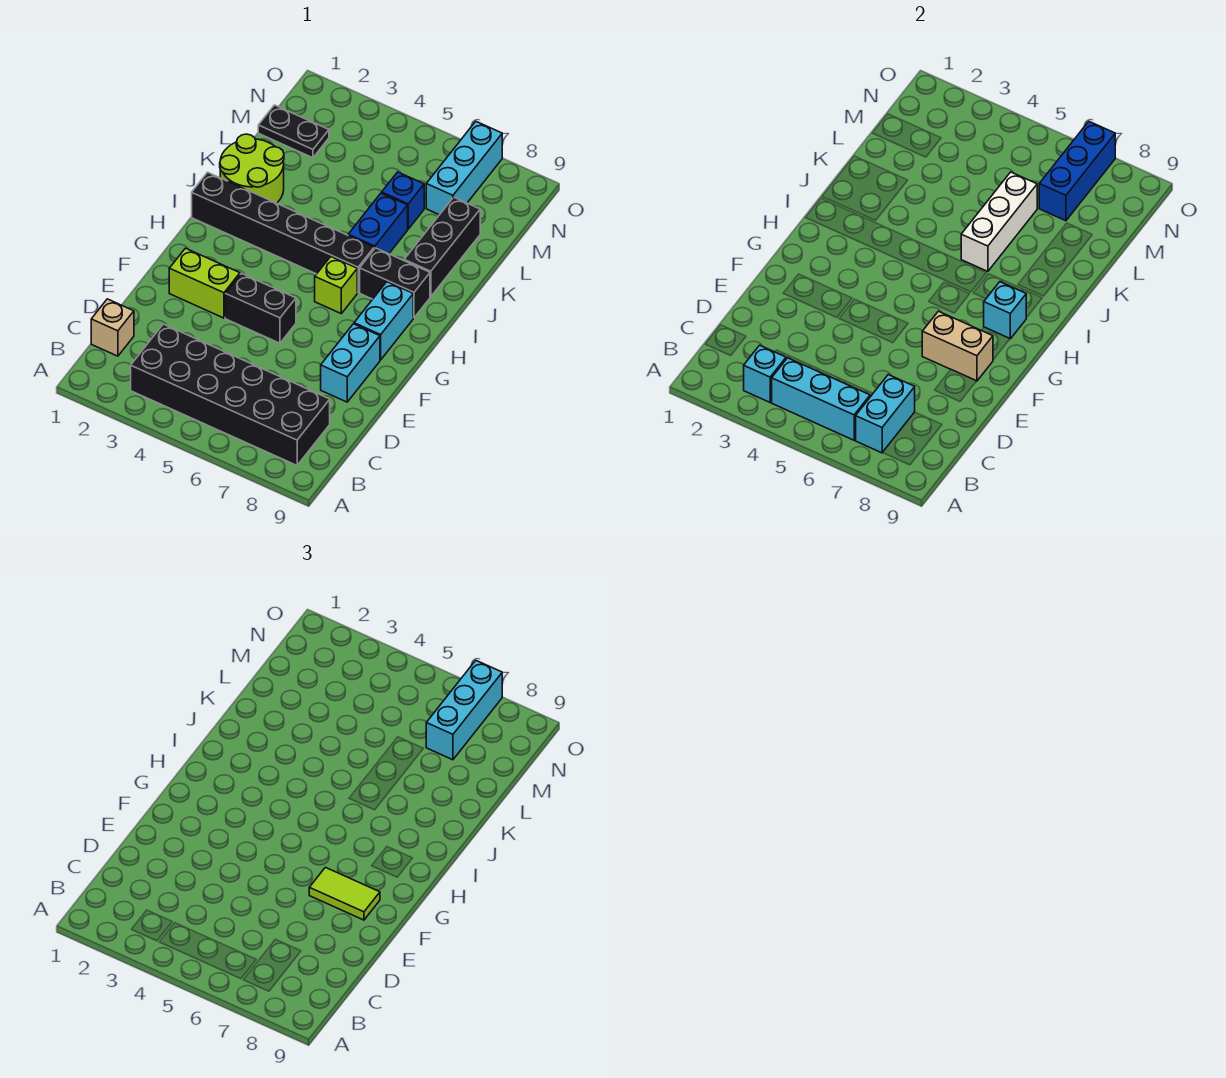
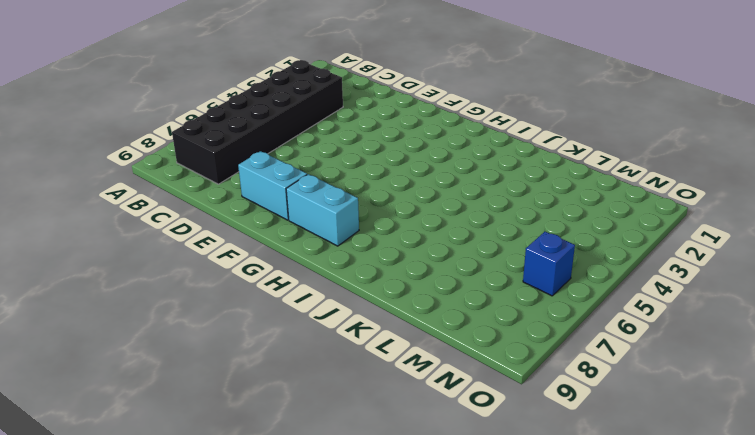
blue 1x1 brick [523,232,575,296] -> blue 1x1 brick moved to [382,172,424,229]
none -> tan 1x1 brick [91,299,134,356]
none -> lime 1x2 brick [169,248,240,318]
none -> black 1x2 brick [225,274,296,343]

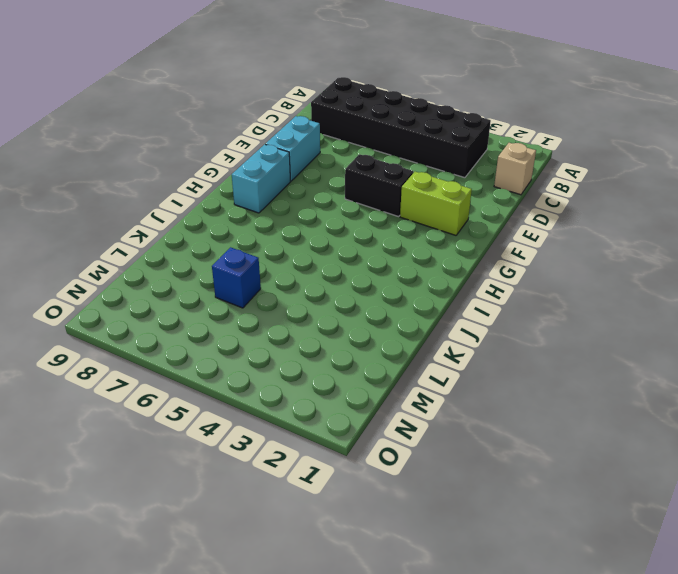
none -> lime 1x1 brick [315,257,357,313]
none -> black 1x6 brick [192,172,374,292]
none -> black 1x2 brick [360,248,430,318]

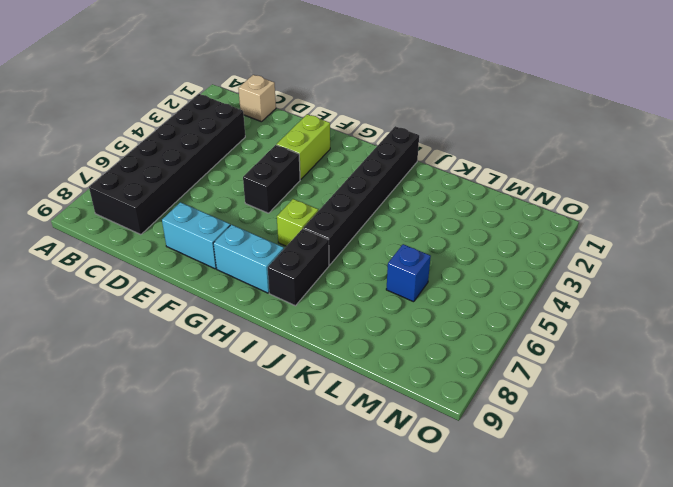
none -> lime 2x2 round brick [220,134,284,203]
none -> blue 1x2 brick [348,193,408,254]
none -> black 1x3 brick [404,197,480,297]

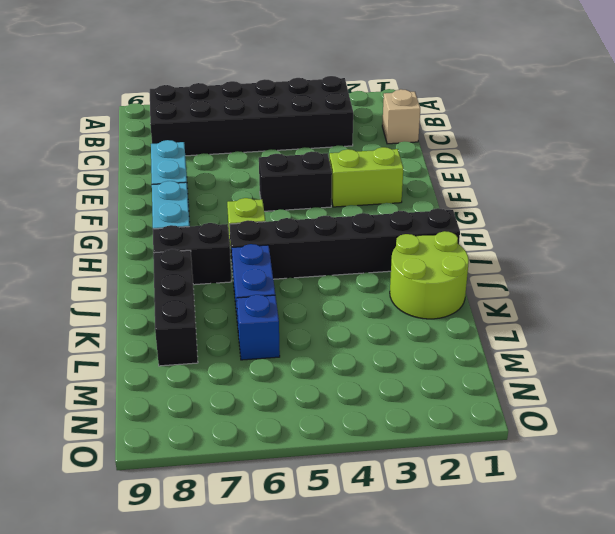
none -> black 1x2 plate [258,105,329,158]
none -> cyan 1x3 brick [426,122,502,215]
none -> cyan 1x1 brick [744,345,786,402]

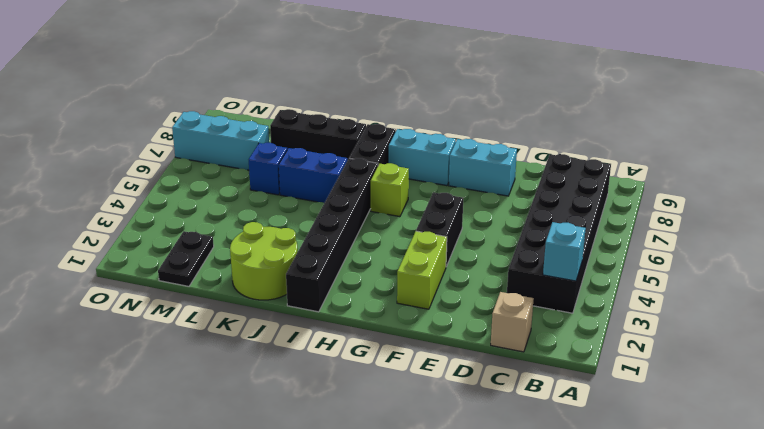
none -> cyan 1x3 brick [772,358,870,440]
none -> cyan 1x2 brick [855,375,915,453]
none -> tan 1x2 brick [922,311,993,381]

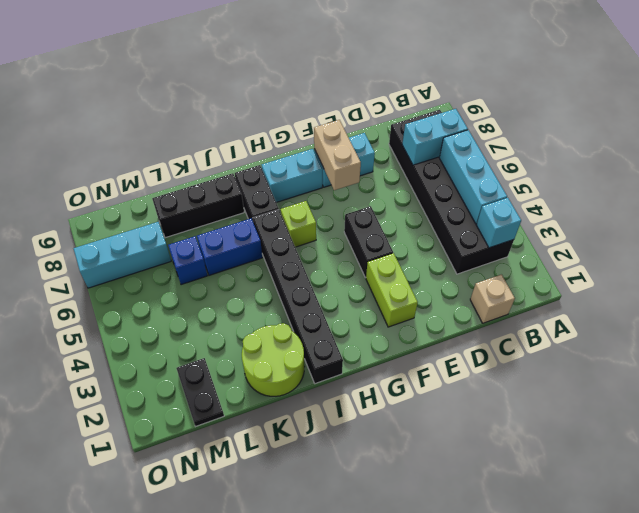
none -> cyan 1x1 brick [984,282,1026,339]
none -> white 1x3 brick [961,172,1037,271]
none -> blue 1x3 brick [1039,122,1115,221]

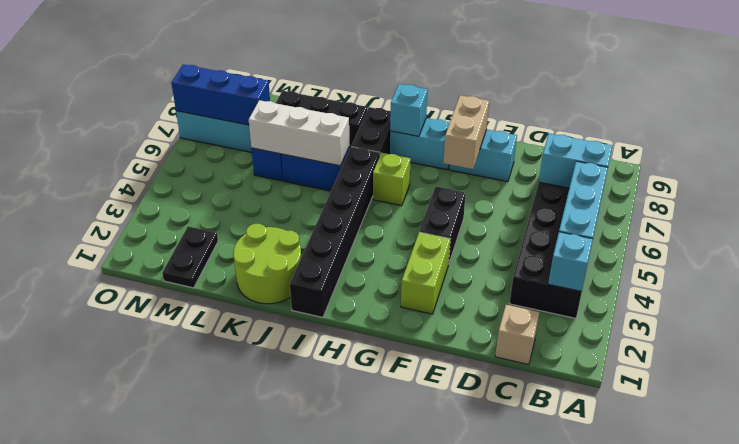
none -> lime 1x2 tile [309,867,380,920]
none -> cyan 1x3 brick [426,661,502,760]

